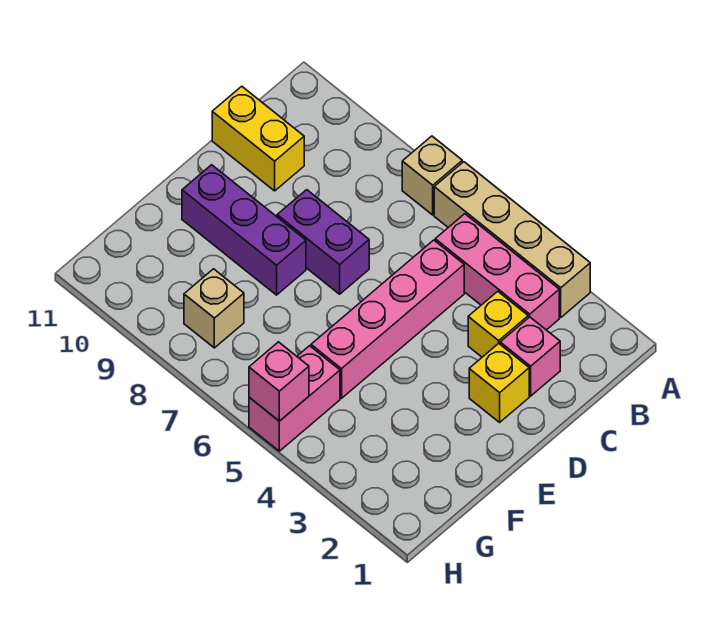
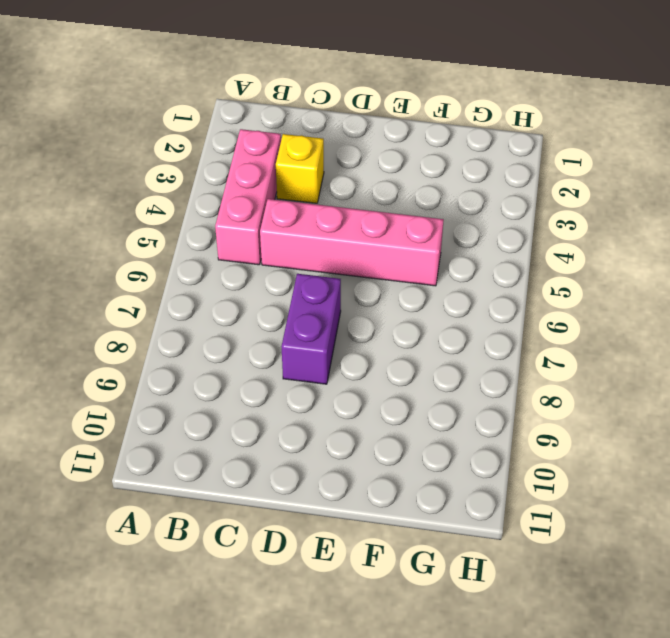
none -> tan 1x4 brick [434,162,590,317]
none -> tan 1x1 brick [402,136,462,215]
none -> pink 1x1 brick [500,317,560,396]

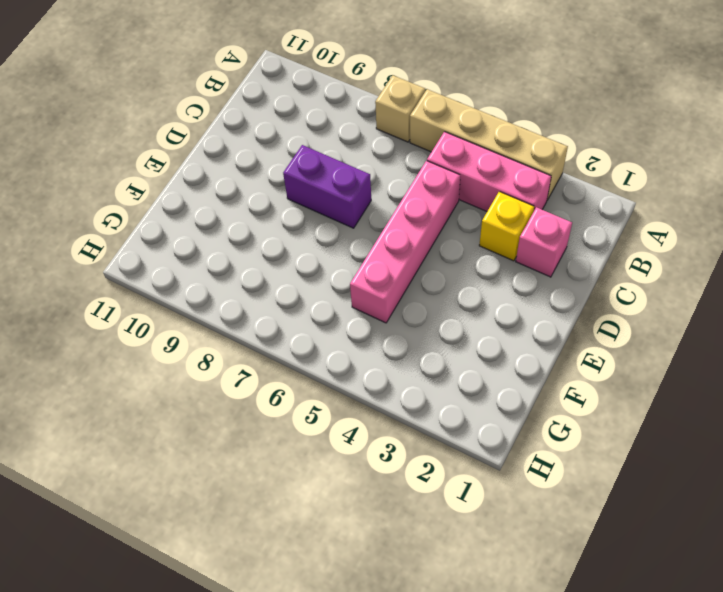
none -> yellow 1x2 brick [212,86,304,191]
none -> yellow 1x1 brick [469,343,529,422]
none -> purple 1x3 brick [182,165,306,295]

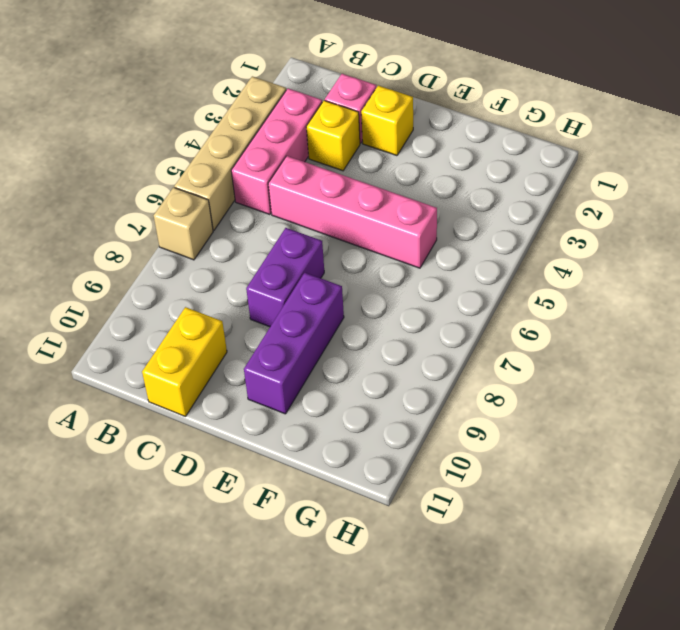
none -> pink 1x2 brick [249,346,340,451]
none -> tan 1x1 brick [184,269,244,348]
none -> pink 1x1 brick [249,342,309,421]

